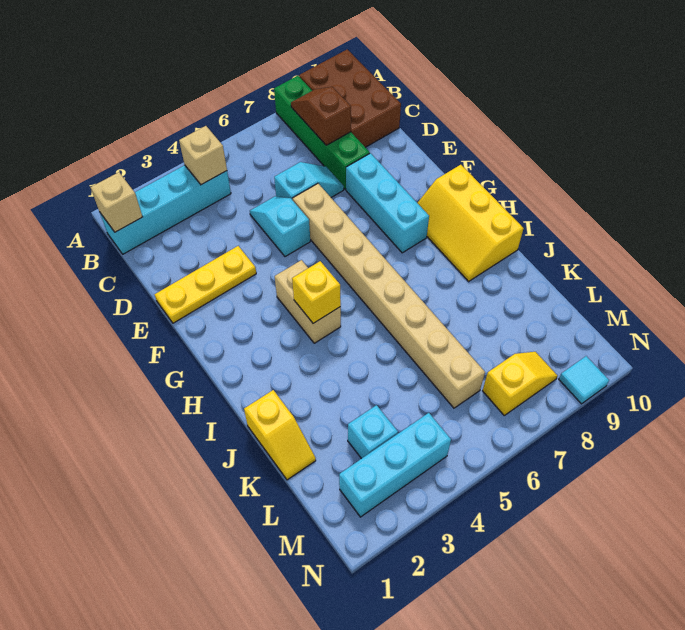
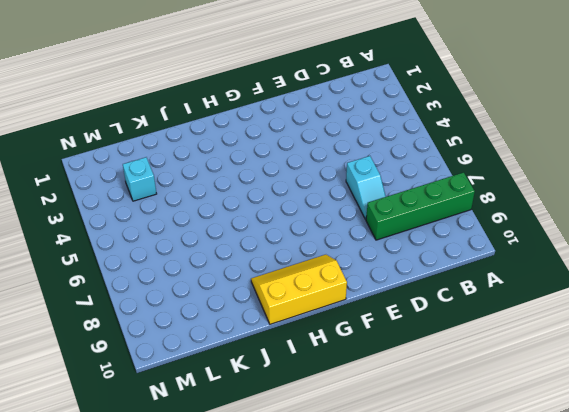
none -> brown 2x3 brick [299,49,401,147]
none -> cyan 1x4 brick [100,165,231,254]
none -> cyan 1x2 slope [250,196,310,257]

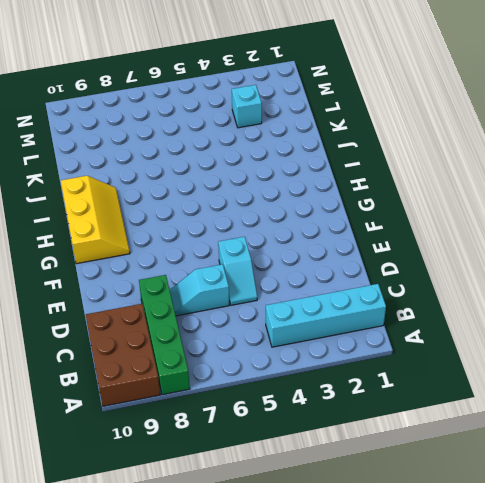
none -> yellow 1x3 plate [155,246,256,323]
none -> tan 1x8 brick [293,184,485,408]
none -> cyan 1x3 brick [346,153,429,253]

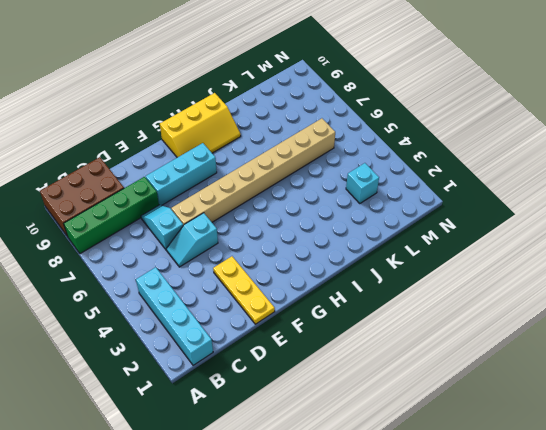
none -> tan 1x2 brick [275,260,341,343]
none -> yellow 1x2 slope [244,390,316,480]
none -> cyan 1x3 brick [339,413,451,517]

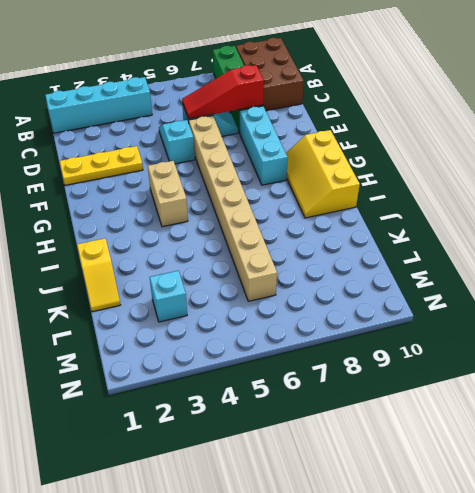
red 1x3 slope [182,65,264,119] -> none
none -> cyan 1x3 brick [339,413,451,517]
none -> yellow 1x2 slope [483,352,557,415]
none -> cyan 1x1 tile [559,356,609,404]

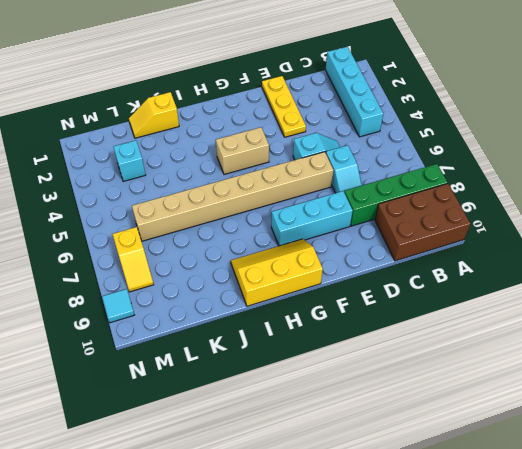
none -> cyan 1x3 brick [339,413,451,517]
none -> tan 1x1 brick [91,172,142,232]
none -> tan 1x1 brick [179,126,227,185]

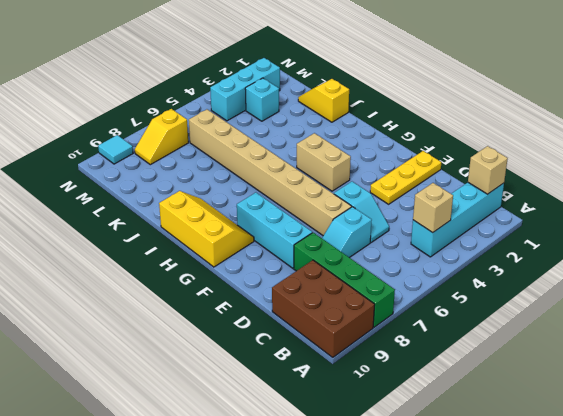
none -> brown 1x2 slope [291,87,351,145]
none -> yellow 1x1 brick [292,261,341,323]

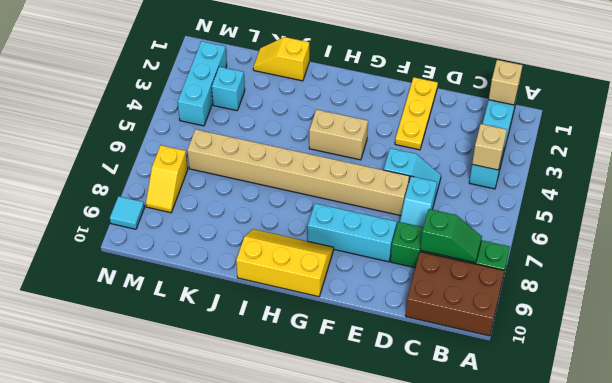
green 1x2 slope [420,209,482,263] -> brown 1x2 slope [291,87,351,145]
none -> yellow 1x1 brick [292,261,341,323]

